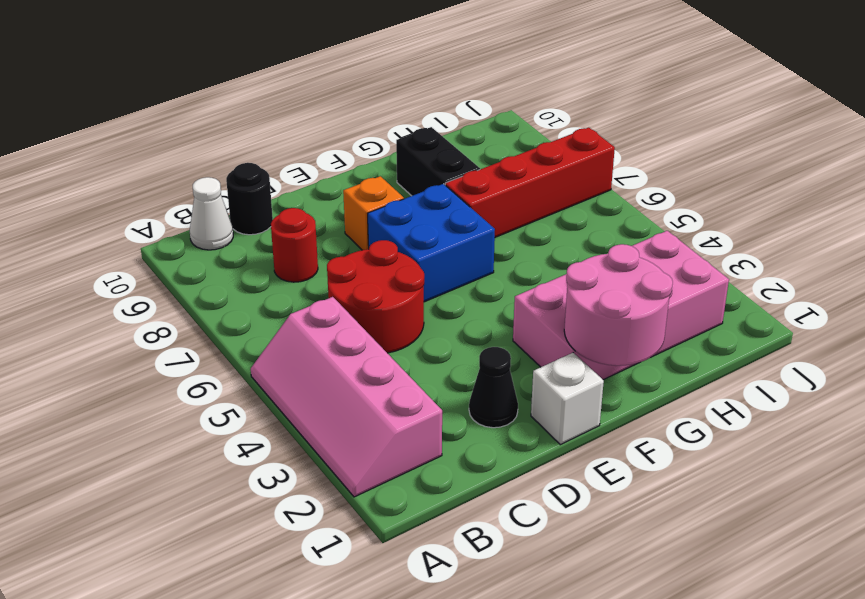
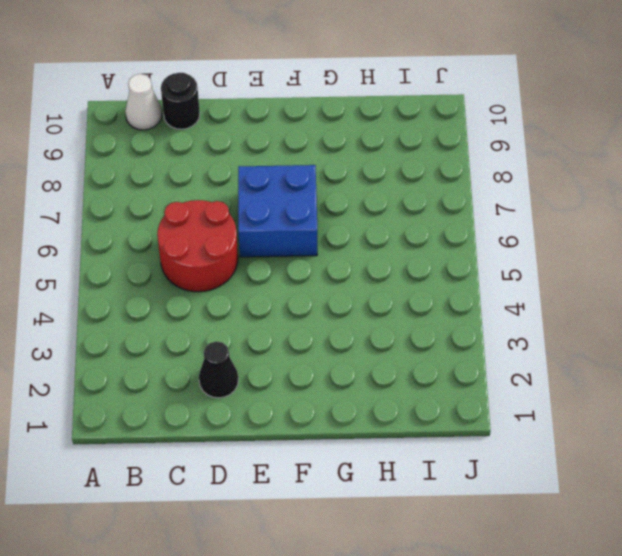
none -> pink 2x4 slope [251,297,442,497]
none -> red 1x1 round brick [271,208,318,282]
none -> white 1x1 brick [531,353,604,445]

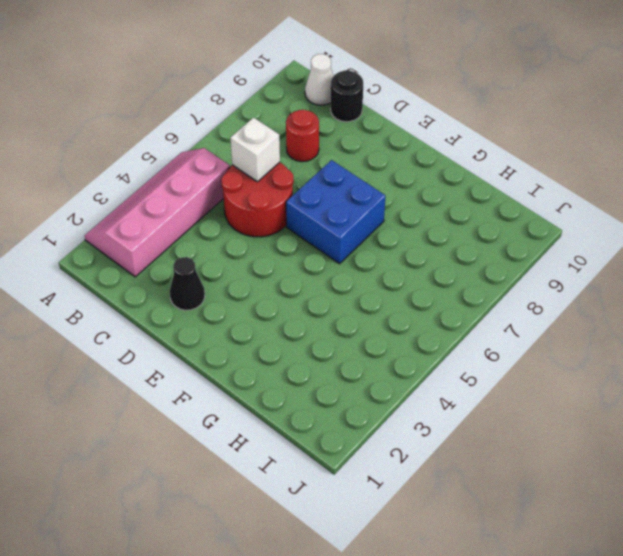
white 1x1 brick [230,118,280,182] -> white 1x1 brick moved to [531,353,604,445]
none -> orange 1x1 brick [343,176,404,250]
none -> pink 2x4 brick [513,231,729,380]
none -> red 1x4 brick [445,128,615,237]

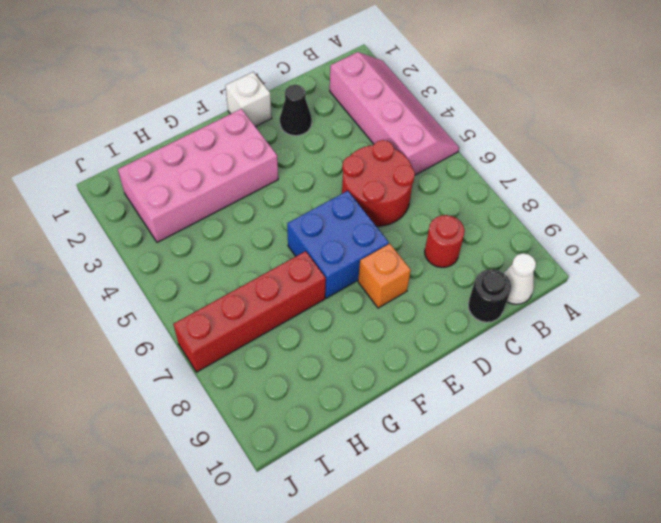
none -> black 1x2 brick [396,127,480,196]
none -> pink 2x2 round brick [564,244,673,366]

